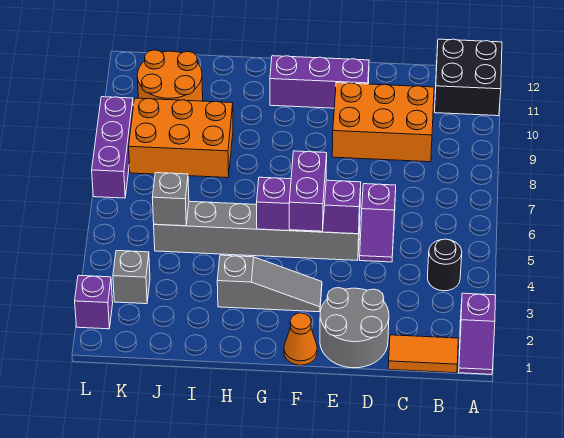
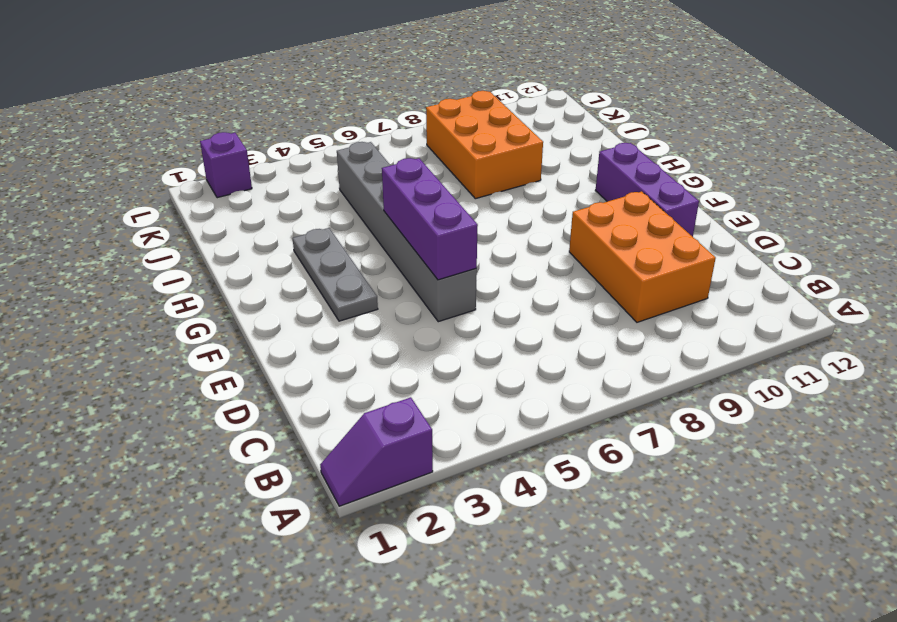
grey 1x3 plate [293,228,378,321] -> grey 1x3 slope [217,255,322,312]
none -> black 2x2 brick [435,39,502,116]
none -> orange 1x2 tile [388,335,458,373]
none -> black 1x1 round brick [428,239,462,291]

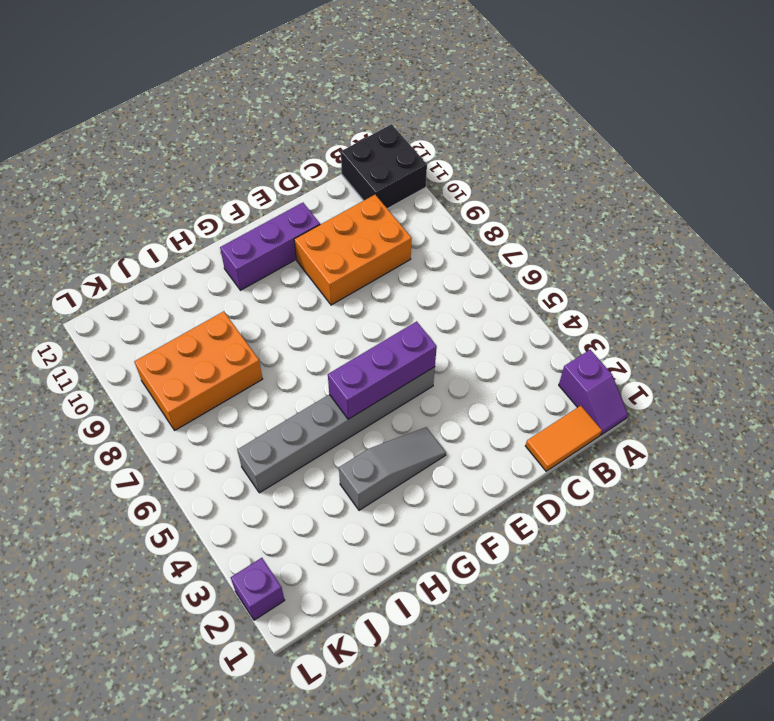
none -> black 1x1 round brick [428,239,462,291]
none -> grey 2x2 round brick [320,288,389,368]
none -> purple 1x2 slope [360,184,396,262]

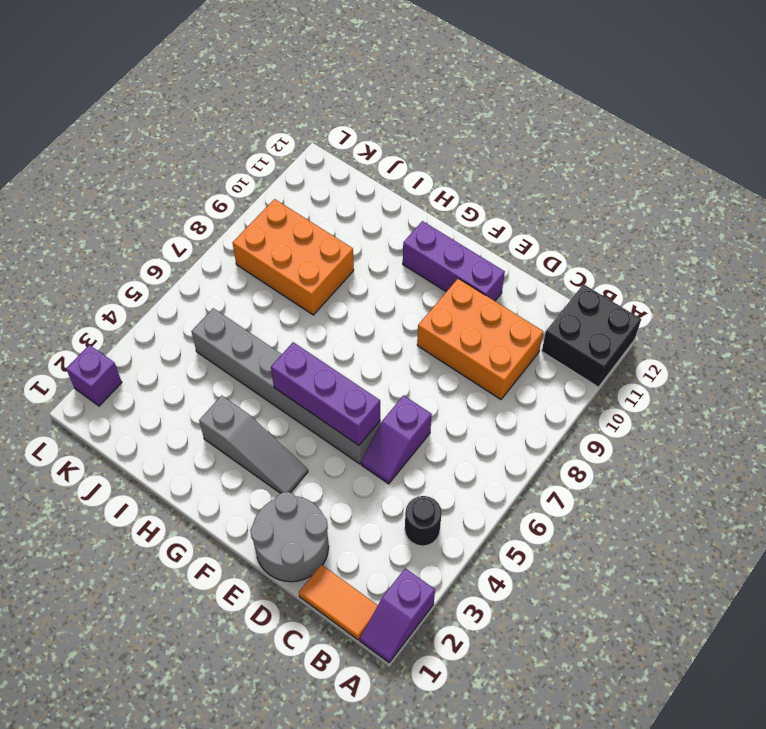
none -> orange 1x1 cone [284,313,317,365]
none -> orange 2x2 round brick [137,50,203,101]
none -> grey 1x1 brick [113,251,150,304]

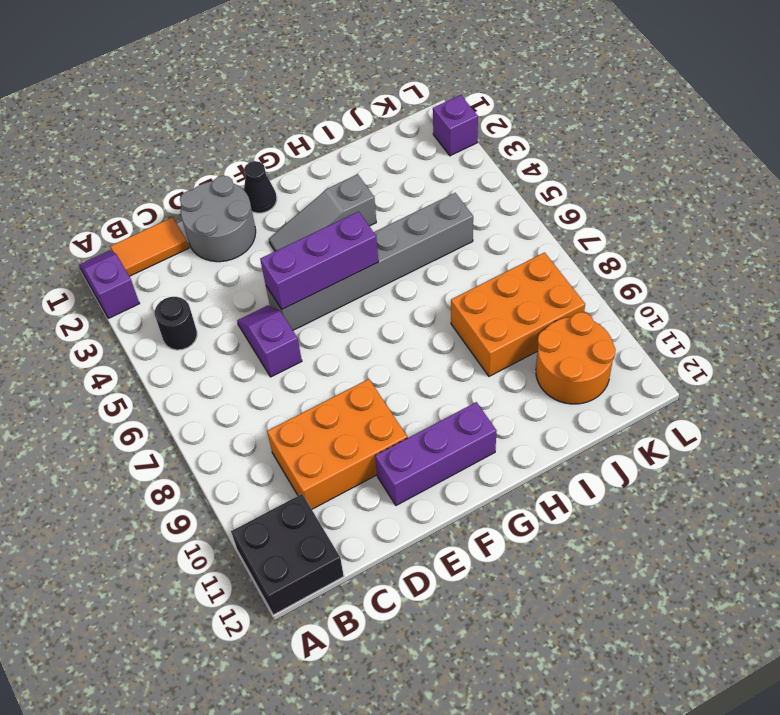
black 1x1 cone [244,161,277,213] -> orange 1x1 cone [284,313,317,365]
none -> grey 1x1 brick [113,251,150,304]
none -> purple 1x3 brick [92,97,133,198]
none -> grey 1x1 brick [152,173,189,226]

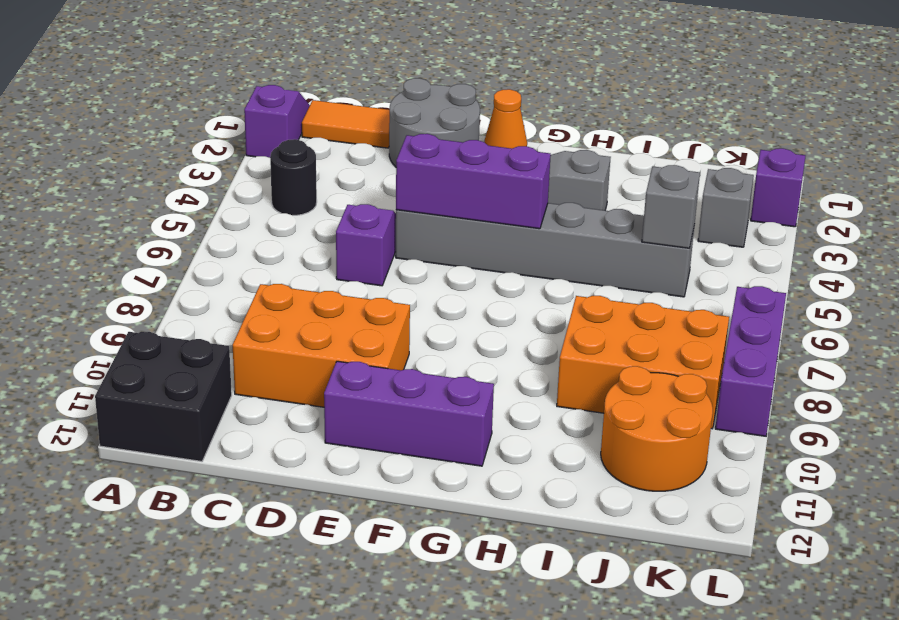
none -> purple 1x2 brick [289,151,327,231]

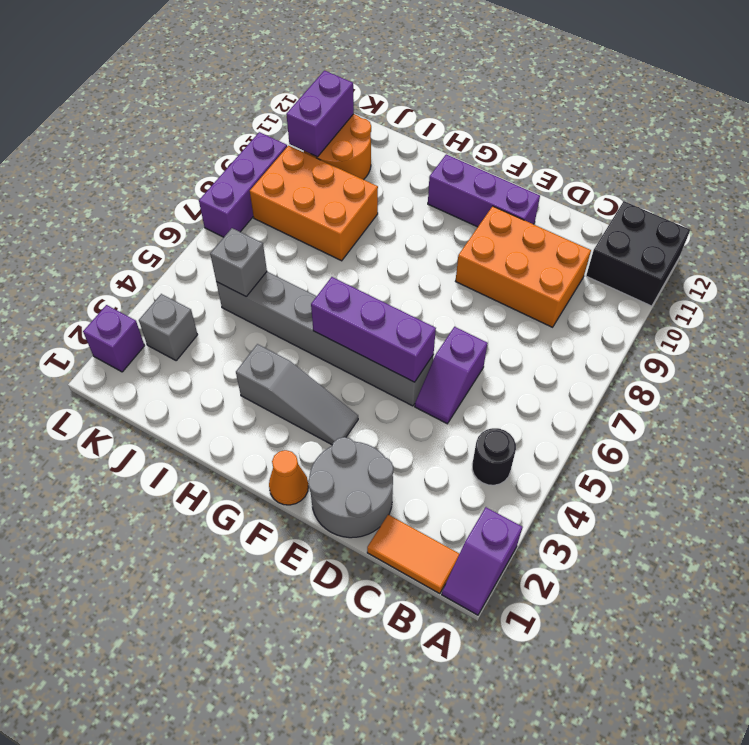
purple 1x2 brick [286,71,354,157] -> purple 1x2 brick moved to [289,151,327,231]

